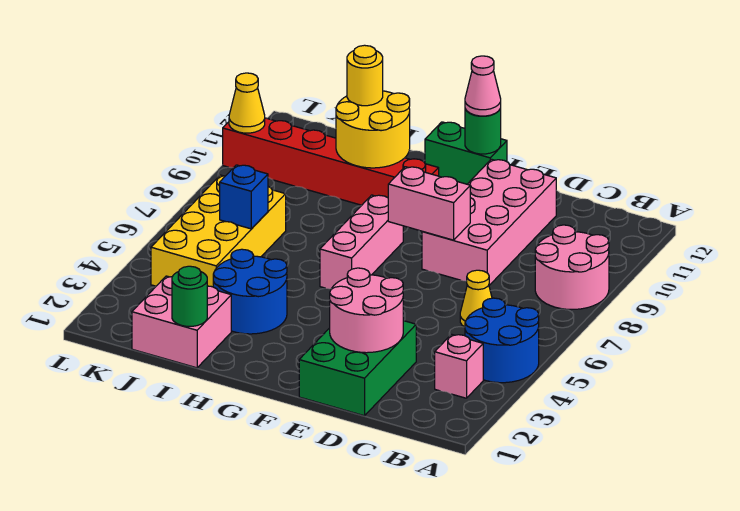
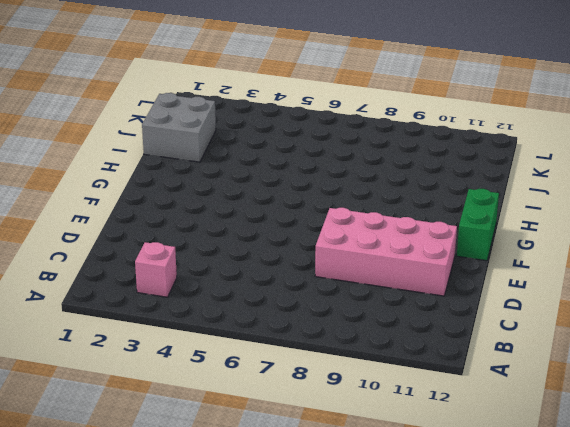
grey 2x2 brick [142,93,216,162] -> pink 2x2 brick [132,276,231,368]
none -> blue 2x2 round brick [465,298,539,383]
none -> pink 2x2 round brick [535,225,609,310]
none -> yellow 1x1 cone [460,270,492,327]

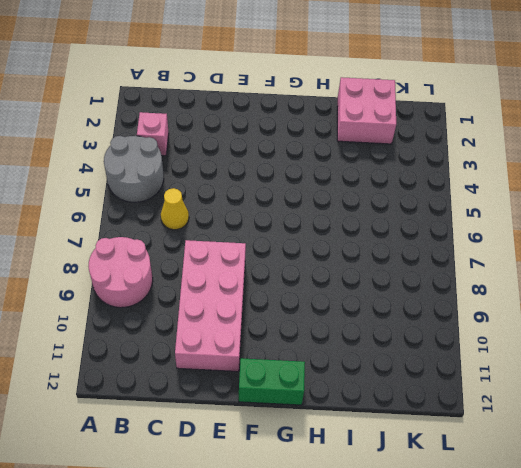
grey 2x2 round brick [104,136,164,202] -> blue 2x2 round brick [465,298,539,383]
none -> green 2x3 brick [299,321,416,416]
none -> pink 1x3 brick [320,195,403,289]
none -> red 1x6 brick [223,118,439,205]

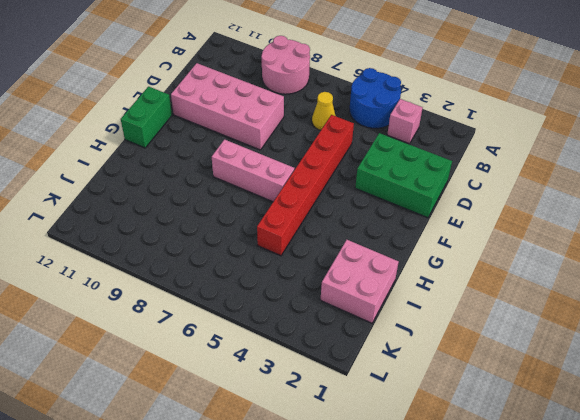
red 1x6 brick [257,115,354,256] -> red 1x6 brick moved to [223,118,439,205]
none -> blue 2x2 round brick [213,249,287,334]
none -> yellow 2x4 brick [151,175,286,287]
none -> pink 2x2 round brick [330,268,403,353]

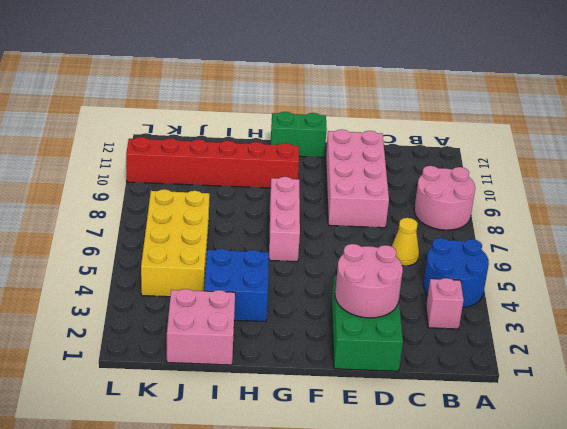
blue 2x2 brick [204,249,269,322] -> blue 2x2 round brick [213,249,287,334]
none -> pink 1x2 brick [388,167,470,240]
none -> green 1x1 round brick [465,109,501,154]
none -> yellow 2x2 round brick [336,91,410,168]

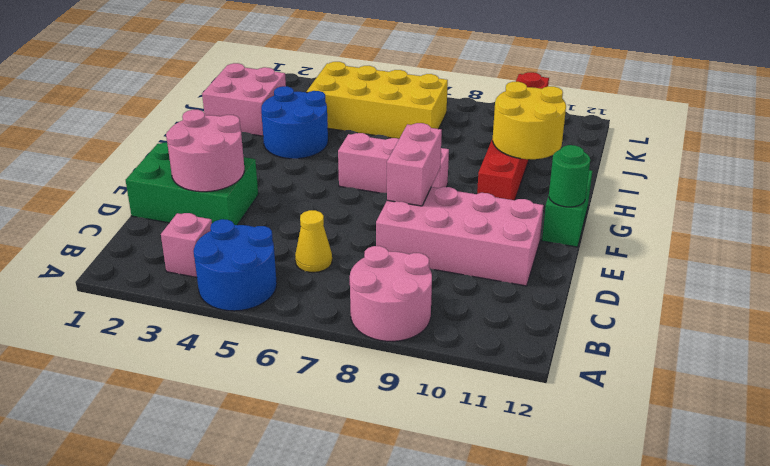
none -> green 1x1 round brick [172,266,207,326]
none -> blue 1x1 brick [220,165,268,229]
none -> yellow 1x1 cone [229,73,265,133]

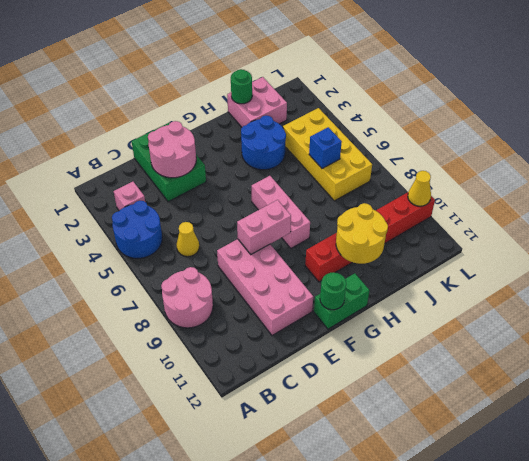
none -> pink 1x1 cone [465,56,501,116]
none -> yellow 1x1 round brick [347,45,383,106]

